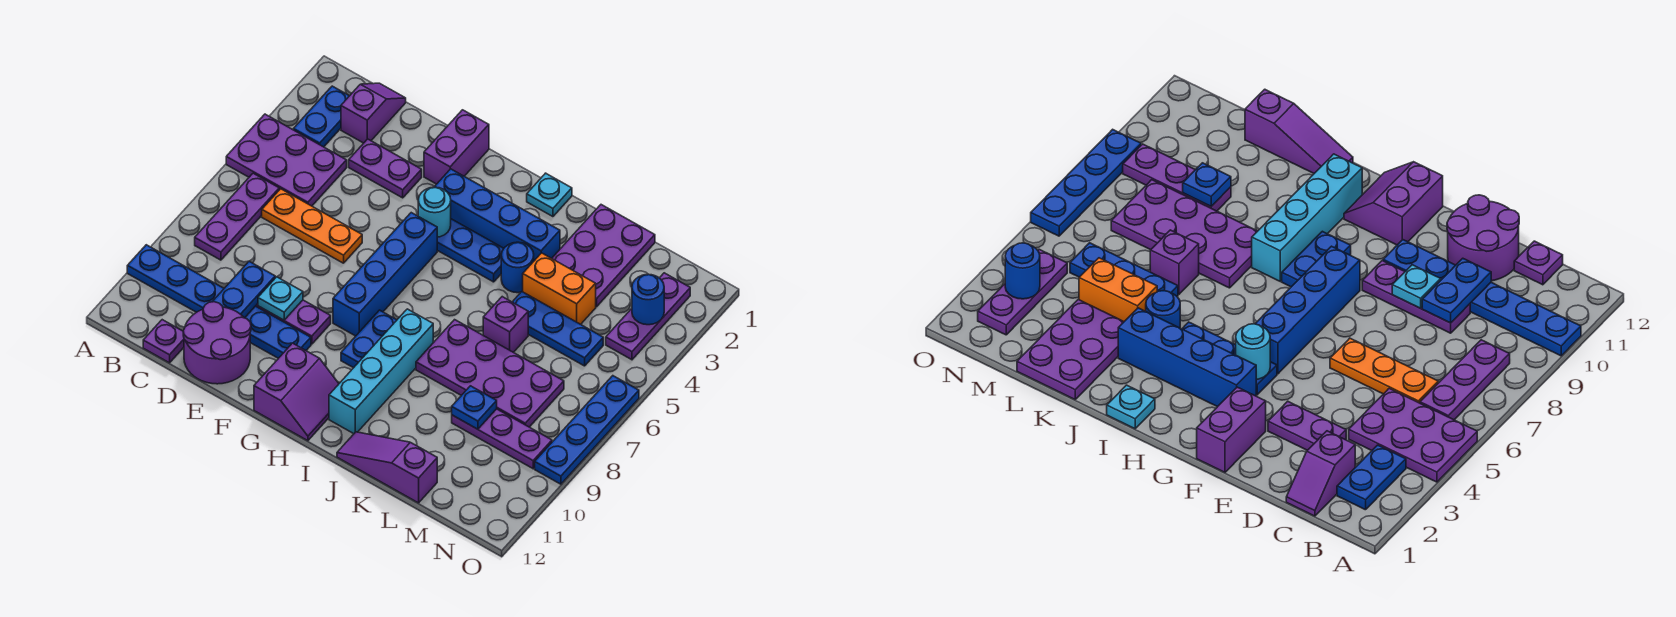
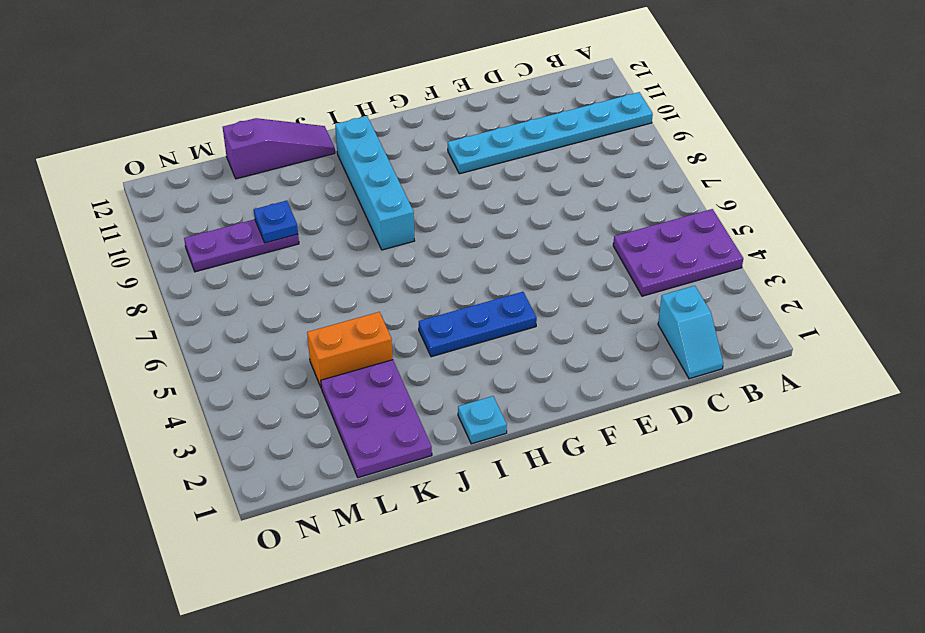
cyan 1x6 plate [448,92,653,174] -> blue 1x6 plate [127,245,311,358]
cyan 1x2 slope [658,286,723,379] -> purple 1x2 slope [341,83,406,143]
none -> blue 1x2 plate [293,86,349,147]
none -> purple 1x3 plate [195,173,279,260]
none -> orange 1x3 plate [262,189,362,263]
none -> purple 1x1 plate [143,320,184,363]

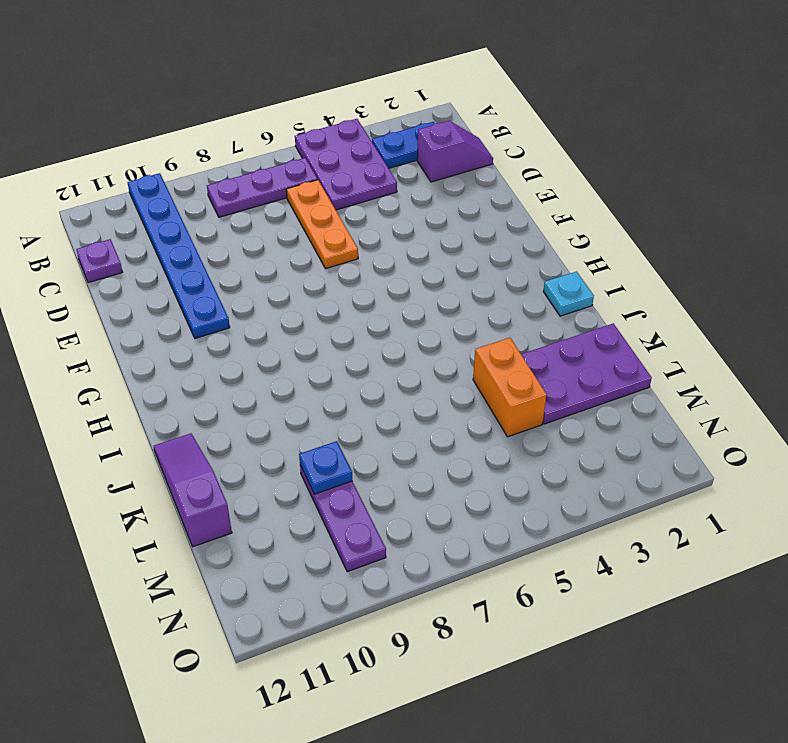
none -> purple 1x2 plate [349,139,422,198]
none -> purple 1x3 plate [256,300,331,344]
none -> purple 2x2 round brick [183,302,251,384]
none -> purple 1x2 brick [424,110,489,184]

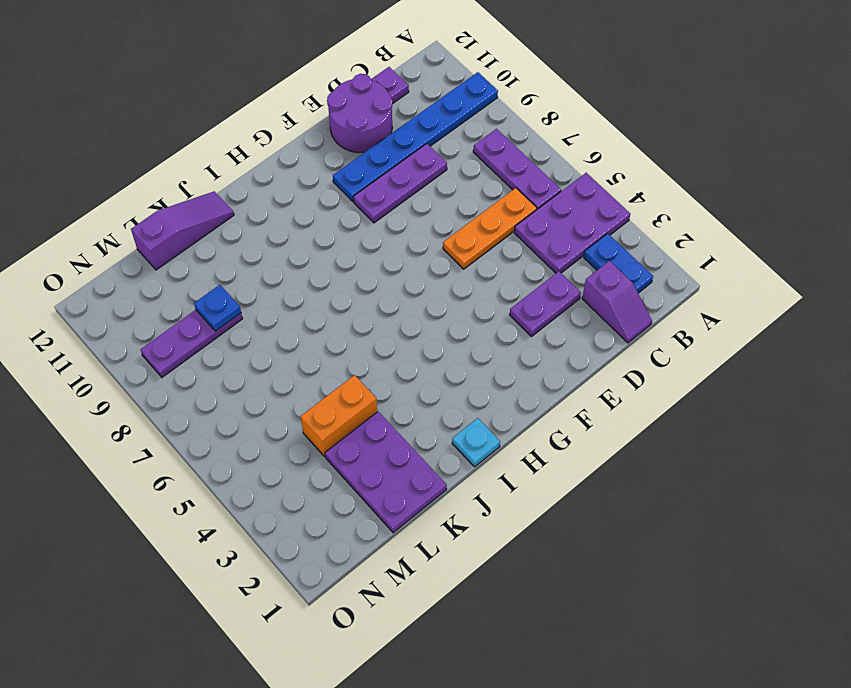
none -> purple 1x2 brick [424,110,489,184]
none -> blue 1x4 brick [435,169,560,261]
none -> blue 1x3 plate [437,219,504,282]
none -> blue 1x4 brick [333,213,437,336]

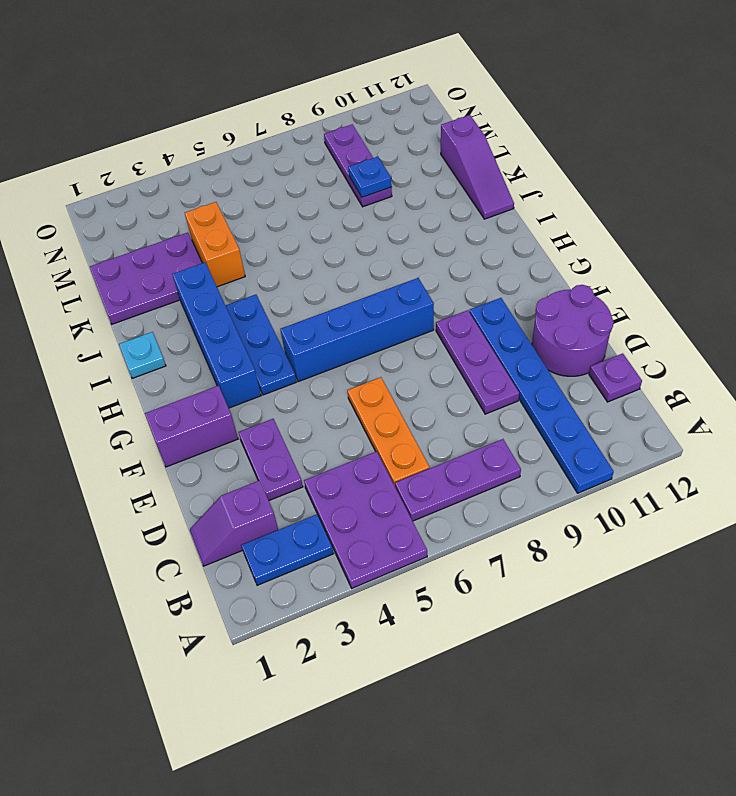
none -> purple 2x2 slope [254,343,339,441]
none -> blue 1x2 plate [341,310,397,368]
none -> cyan 1x4 brick [329,309,433,434]
none -> blue 1x1 round brick [501,242,534,293]

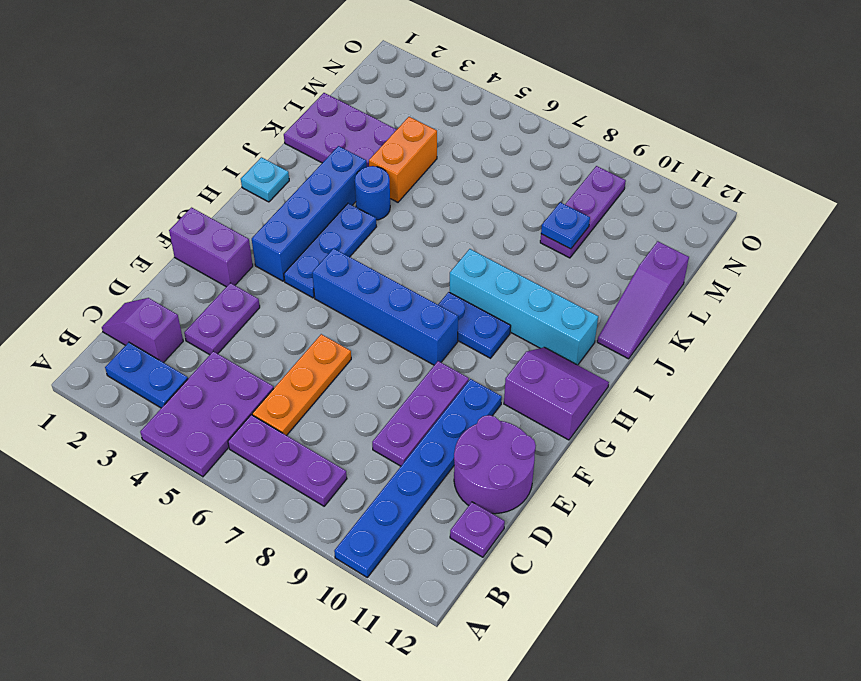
none -> purple 2x4 plate [416,320,564,427]
none -> blue 1x3 plate [513,292,603,366]
none -> purple 1x1 brick [483,297,528,352]
none -> purple 1x3 plate [606,273,690,360]

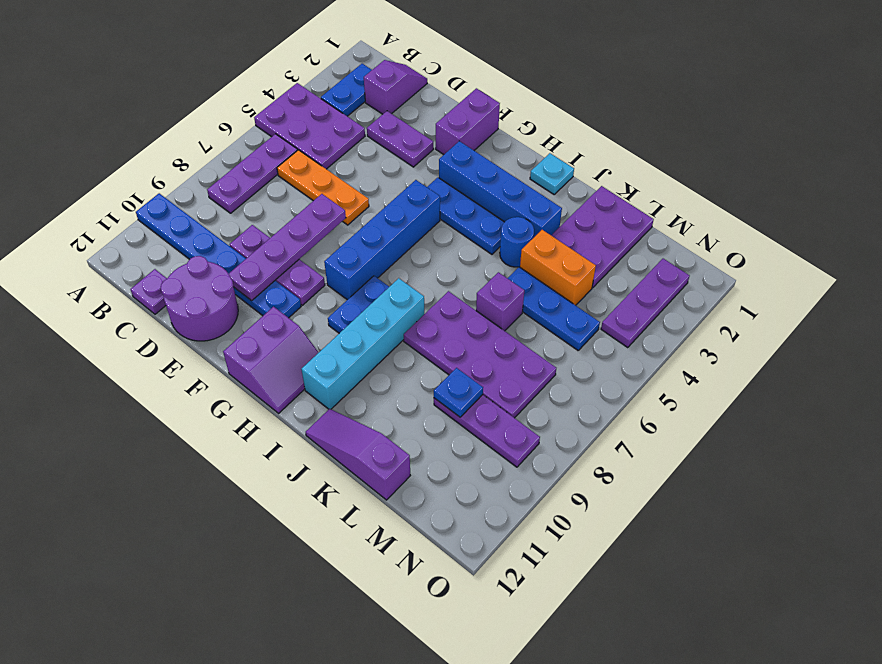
purple 1x4 plate [229,194,346,301] -> cyan 1x1 plate [258,277,303,320]
none -> blue 1x4 plate [535,376,639,484]
none -> blue 1x2 plate [212,261,275,318]
none -> cyan 1x1 round brick [418,187,451,237]
none -> blue 1x1 round brick [632,274,664,325]

